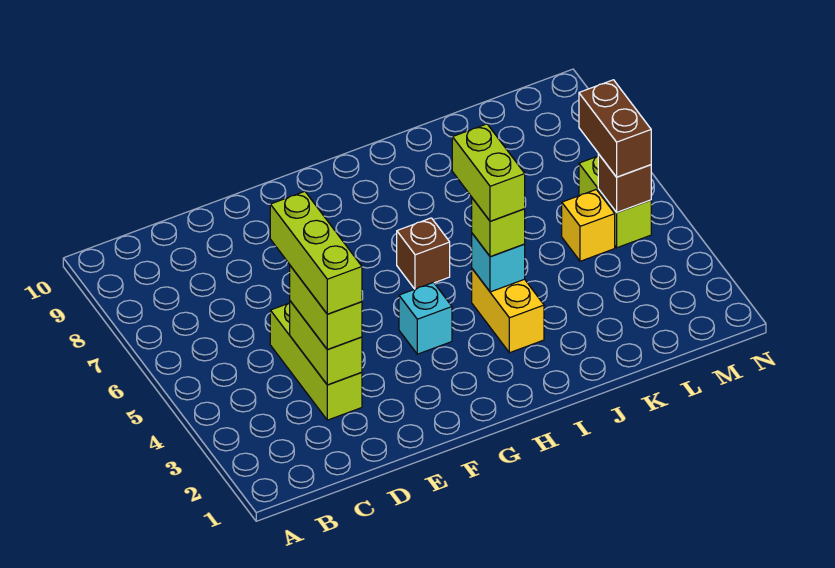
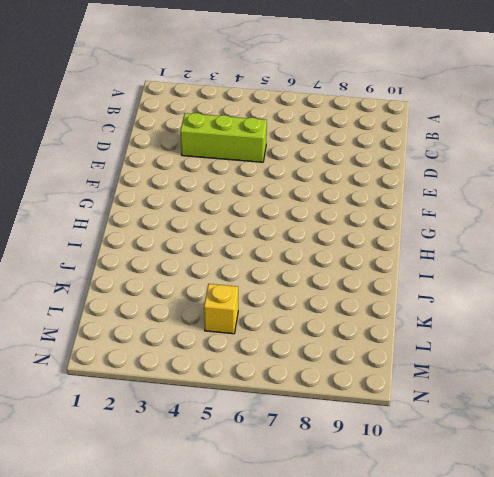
none -> cyan 1x1 brick [399,282,452,354]
none -> brown 1x1 brick [397,218,450,289]
none -> yellow 1x2 brick [472,269,544,353]

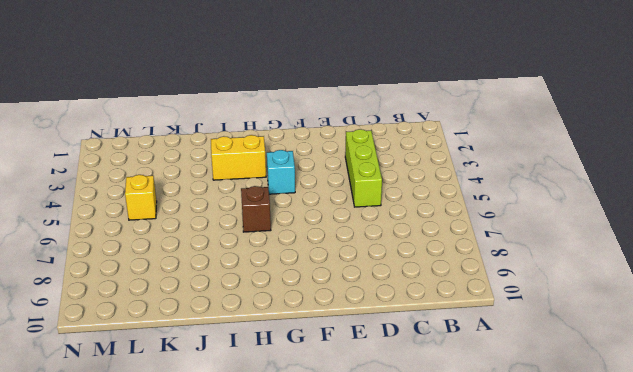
yellow 1x2 brick [211,135,266,180] -> yellow 1x2 brick turned to [472,269,544,353]
none -> lime 1x2 brick [579,156,651,248]
none -> lime 1x2 brick [290,301,362,385]
none -> cyan 1x1 brick [472,234,525,292]

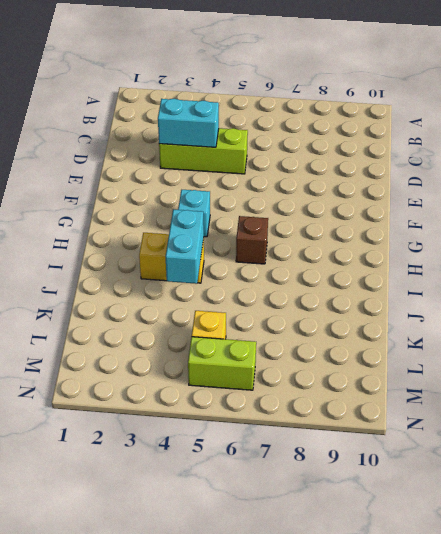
cyan 1x2 brick [158,99,219,147] -> lime 1x2 brick [290,301,362,385]
cyan 1x2 brick [166,209,204,284] -> cyan 1x1 brick [472,234,525,292]
none -> brown 1x1 brick [598,154,651,212]
none -> lime 1x2 brick [290,266,362,350]
none -> lime 1x1 brick [472,198,525,257]

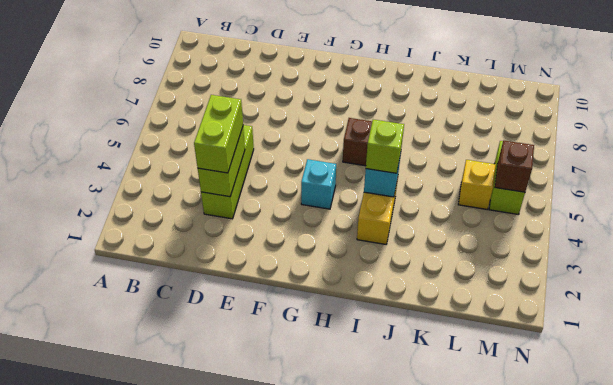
none -> brown 1x2 brick [579,80,651,177]
none -> lime 1x3 brick [270,191,362,314]
none -> lime 1x2 brick [452,124,525,221]

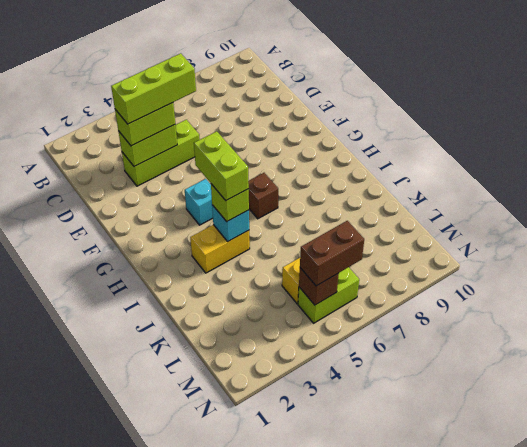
lime 1x2 brick [194,131,249,200] -> lime 1x2 brick turned to [452,124,525,221]

